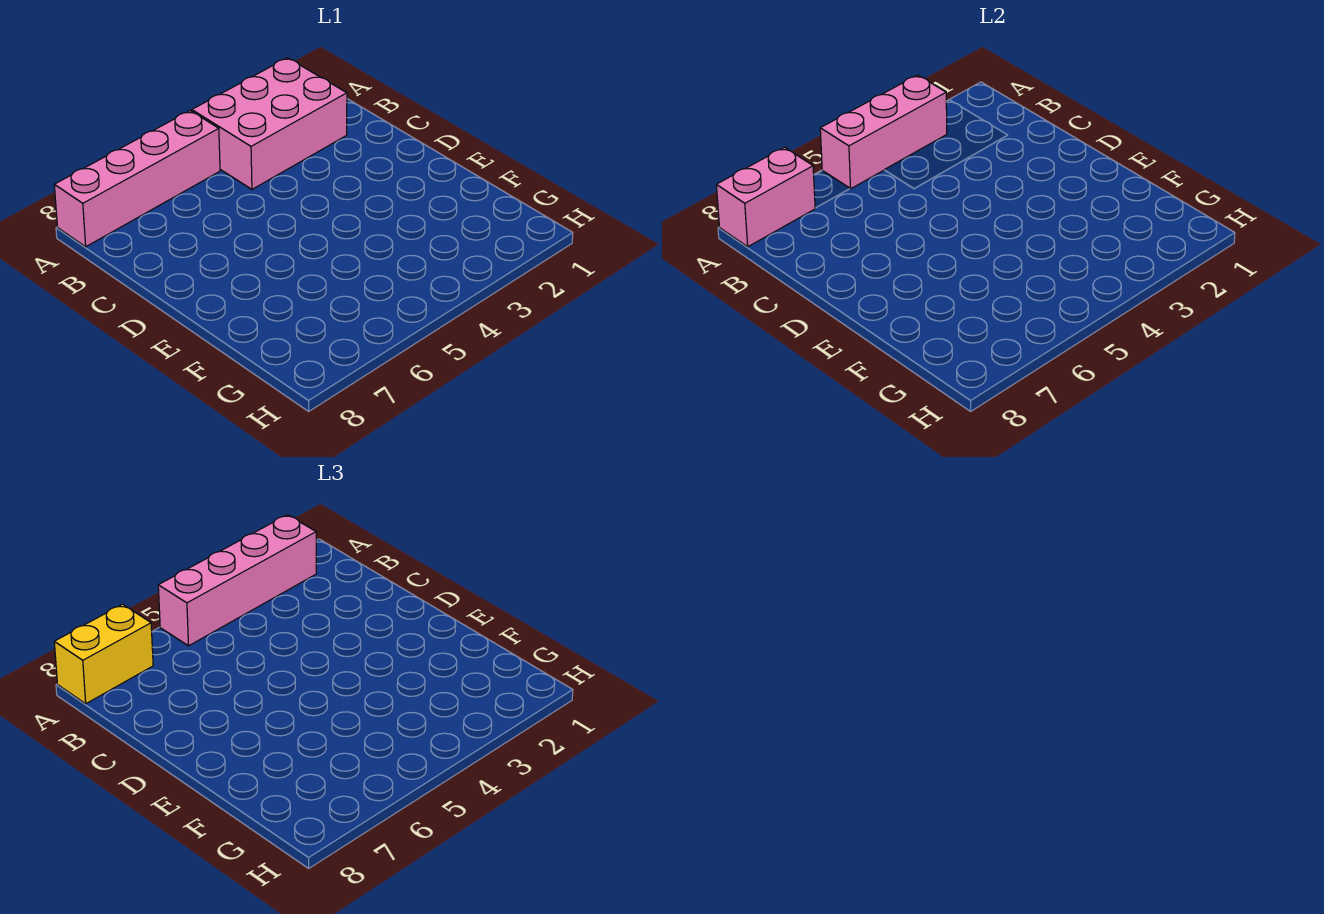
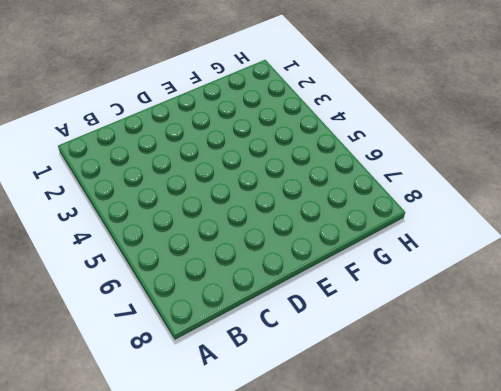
none -> pink 2x3 brick [192,58,347,189]
none -> pink 1x4 brick [54,111,220,247]

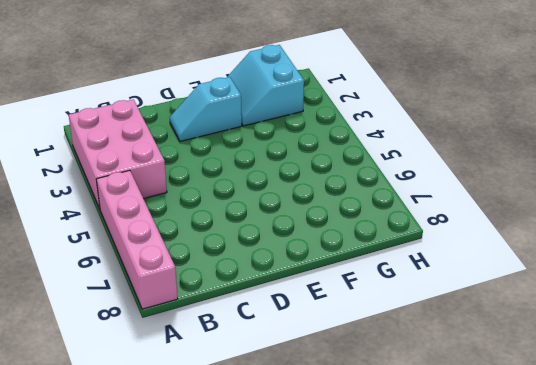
cyan 1x2 slope [170,77,242,141] -> none
cyan 2x2 slope [227,45,304,126] -> none
none -> pink 1x3 brick [820,75,947,189]
none -> pink 1x2 brick [716,147,815,247]

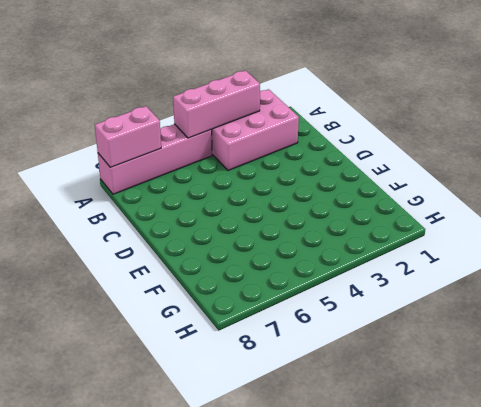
none -> pink 1x4 brick [158,515,316,646]
none -> yellow 1x2 brick [54,604,153,704]

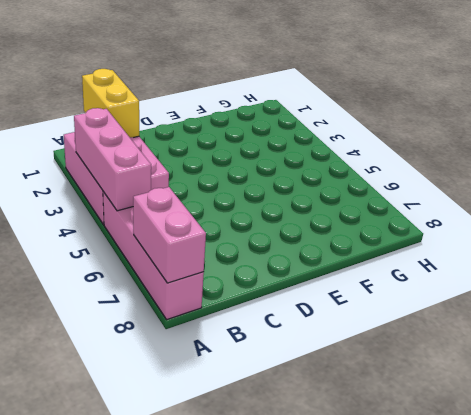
yellow 1x2 brick [82,69,139,138] -> yellow 1x2 brick moved to [54,604,153,704]
none -> pink 1x4 brick [158,515,316,646]

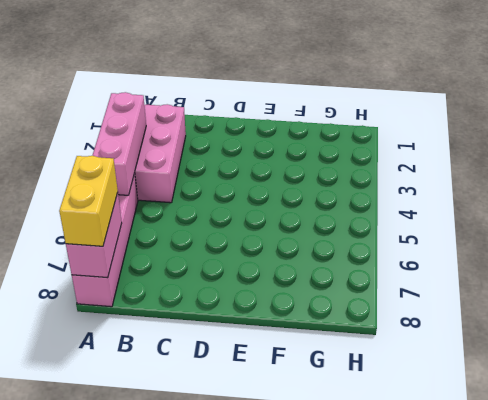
none -> pink 1x4 brick [158,515,316,646]

